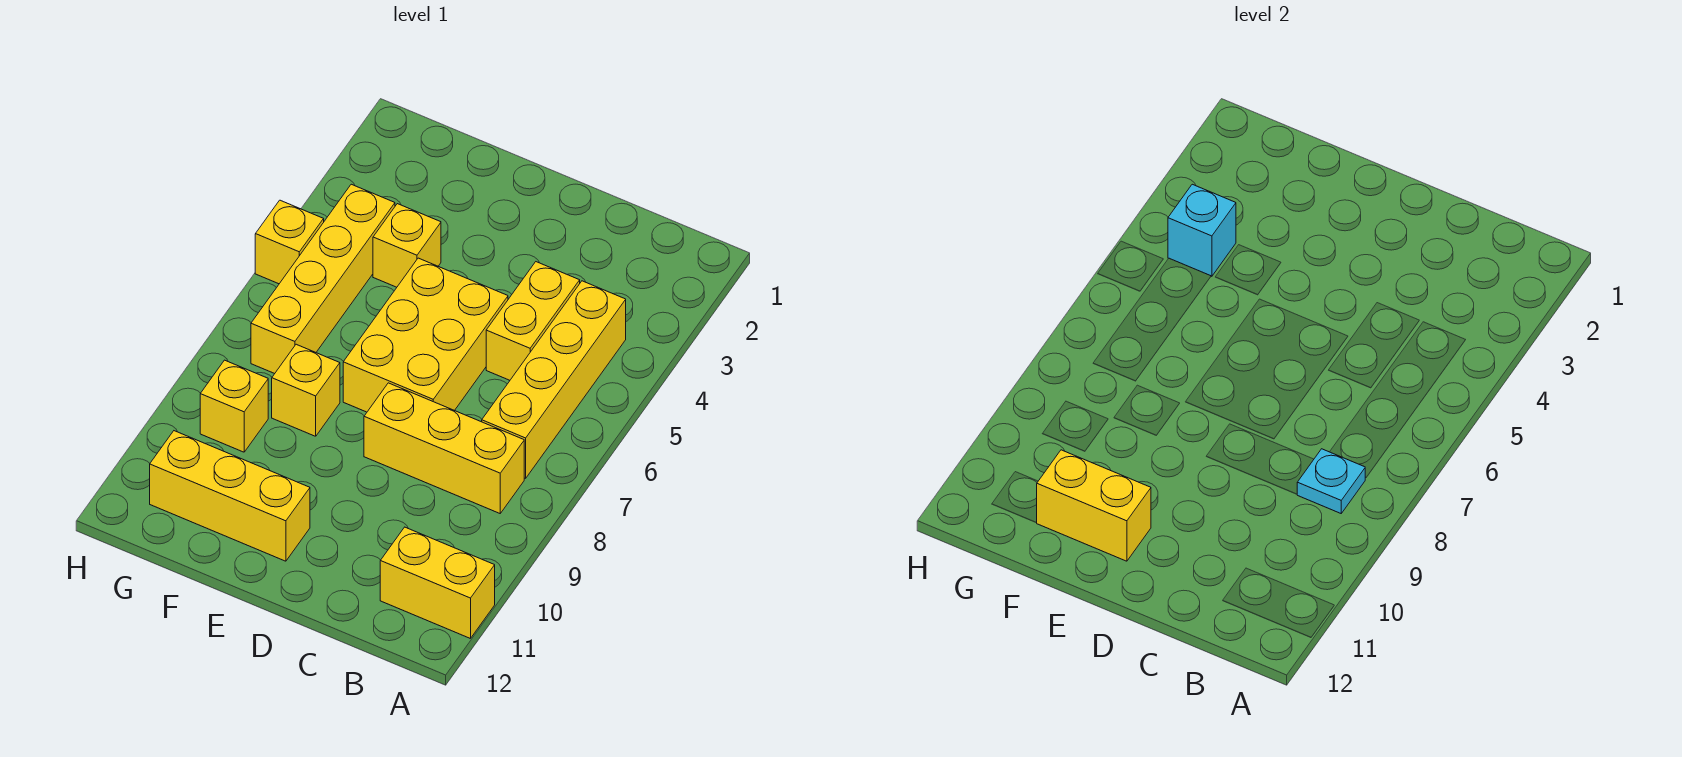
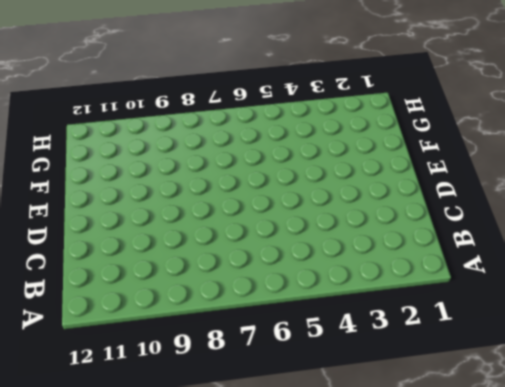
none -> yellow 1x2 brick [380,527,495,639]
none -> yellow 1x4 brick [482,281,626,478]
none -> yellow 1x3 brick [364,383,524,513]

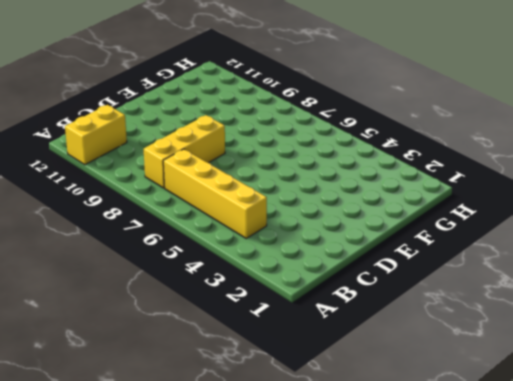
none -> yellow 1x2 brick [486,262,580,380]
none -> yellow 2x3 brick [343,258,508,412]
none -> yellow 1x3 brick [150,431,310,561]

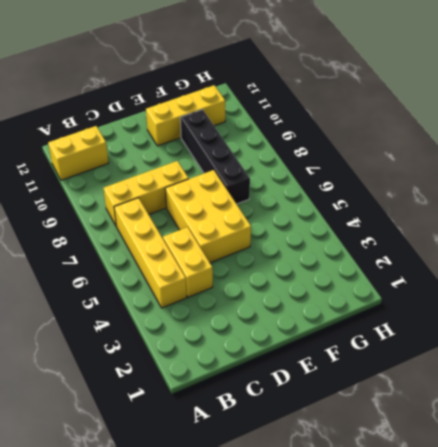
black 1x4 brick [180,109,250,204] -> yellow 1x1 brick [272,344,340,436]
none -> yellow 1x1 brick [373,204,441,287]
none -> yellow 1x4 brick [251,184,395,374]
none -> yellow 1x1 brick [200,360,268,452]

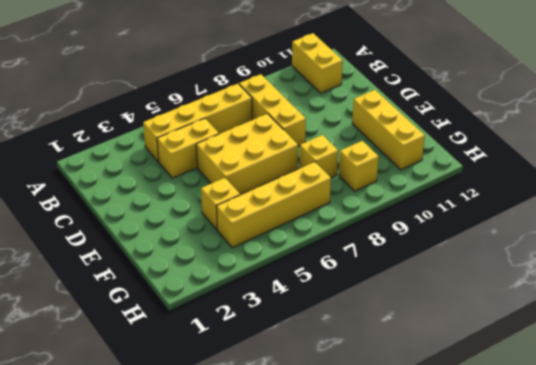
none -> yellow 1x1 brick [255,200,324,284]
none -> cyan 1x1 plate [1297,449,1365,513]
none -> yellow 1x2 brick [1037,450,1151,561]

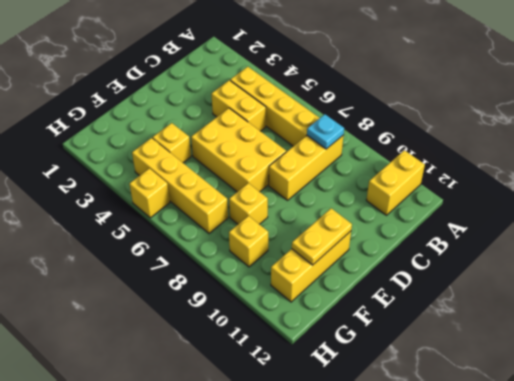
yellow 1x2 plate [292,208,352,265] -> yellow 1x2 brick [1037,450,1151,561]
none -> cyan 1x1 brick [1168,184,1236,276]

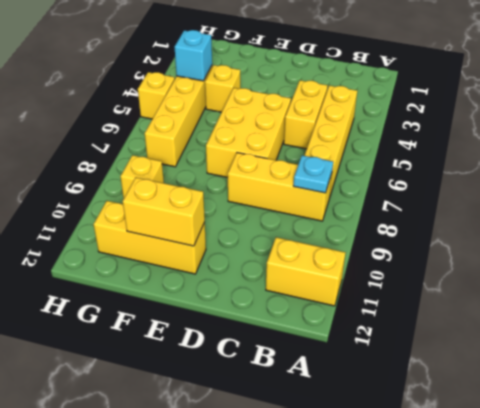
none -> yellow 1x1 brick [272,344,340,436]

